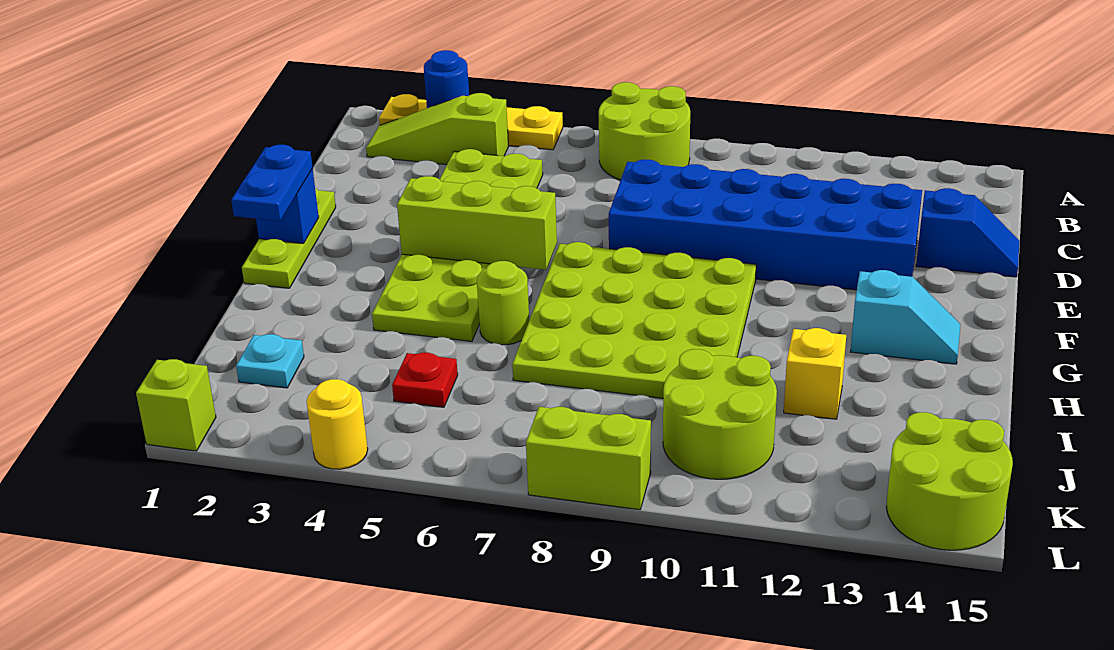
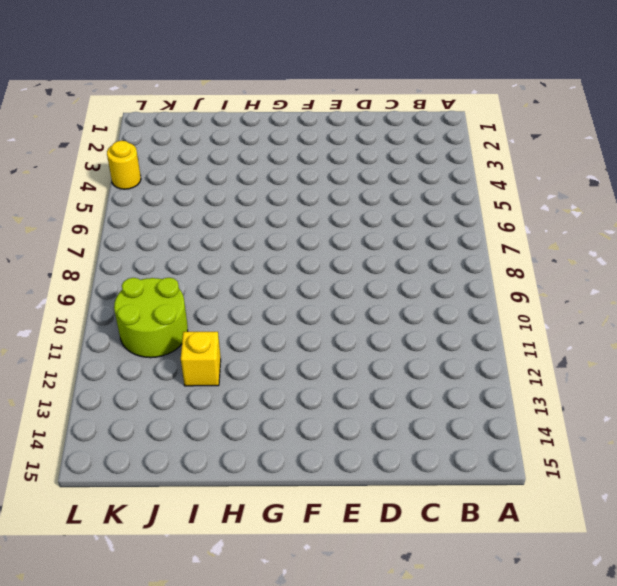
none -> yellow 1x4 plate [379,94,563,150]
none -> lime 2x2 round brick [599,82,690,180]
none -> lime 1x3 slope [366,93,508,165]

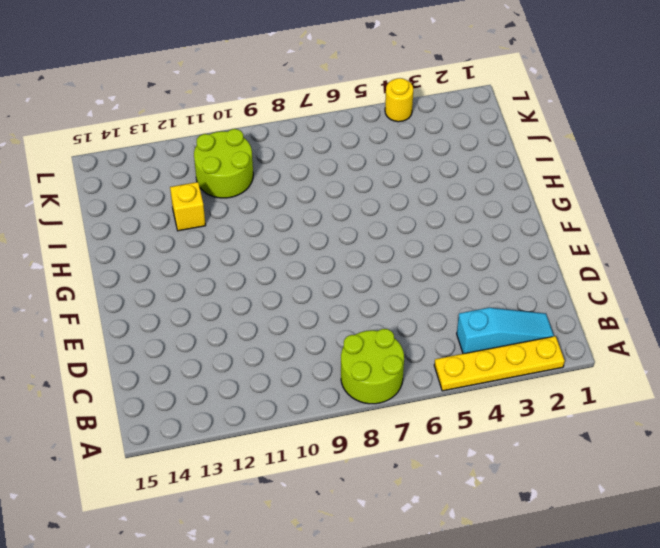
cyan 1x3 slope [457,308,554,354] -> lime 1x3 slope [366,93,508,165]
none -> lime 2x6 plate [372,149,543,341]
none -> blue 2x6 brick [609,160,922,290]
none -> blue 1x2 slope [916,188,1019,277]

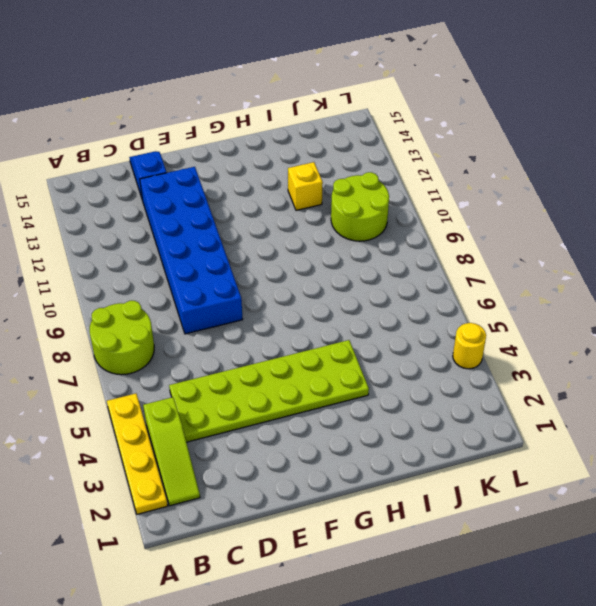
none -> lime 1x3 plate [242,188,336,288]
none -> lime 4x4 plate [512,242,756,398]
none -> cyan 1x2 slope [851,270,961,364]

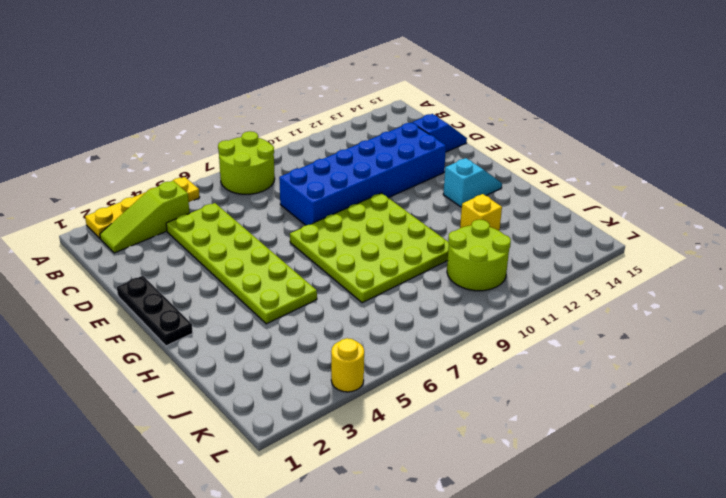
black 1x3 plate [117,276,193,346] -> lime 1x3 plate [242,188,336,288]
none -> lime 1x1 round brick [477,261,529,345]
none -> cyan 1x1 plate [236,334,304,388]
none -> red 1x1 plate [392,353,458,407]

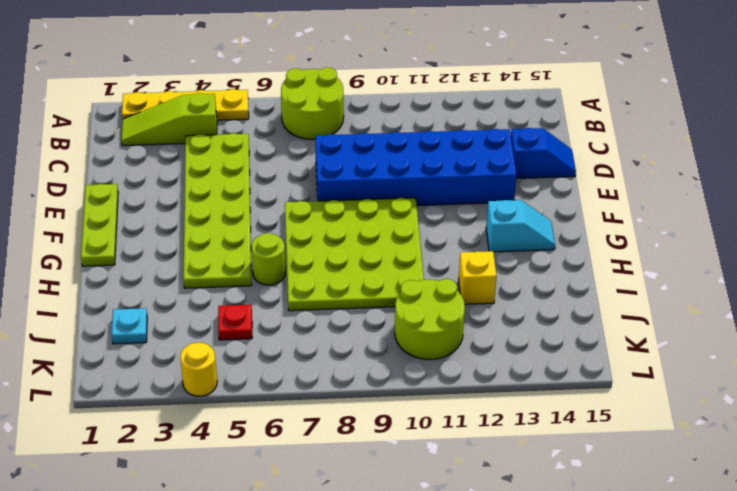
none -> lime 2x2 round brick [886,412,1013,550]
none -> lime 1x1 brick [136,359,216,451]
none -> lime 1x2 brick [526,407,651,510]

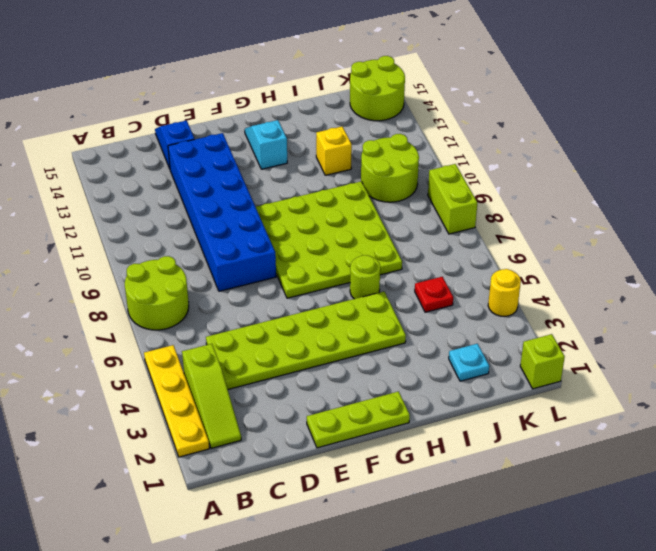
none -> blue 1x1 round brick [424,50,469,108]
none -> blue 1x1 brick [256,169,319,244]
none -> lime 1x3 brick [397,176,557,270]

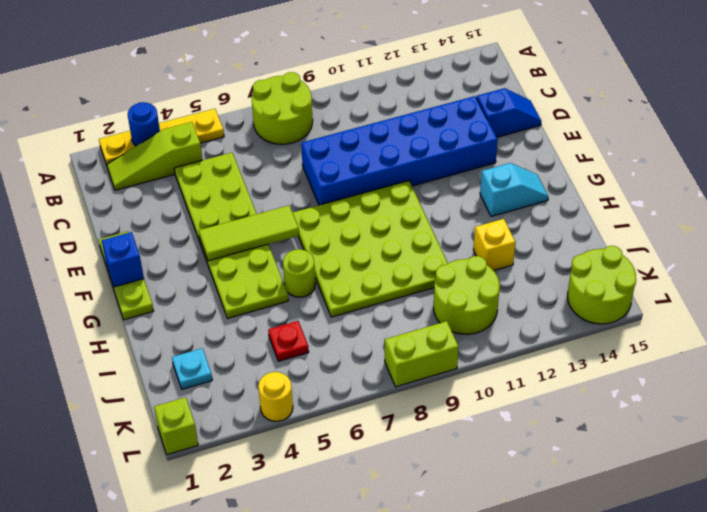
lime 1x3 tile [199,206,299,261] -> lime 1x3 brick [397,176,557,270]
none -> blue 1x2 plate [231,145,313,221]

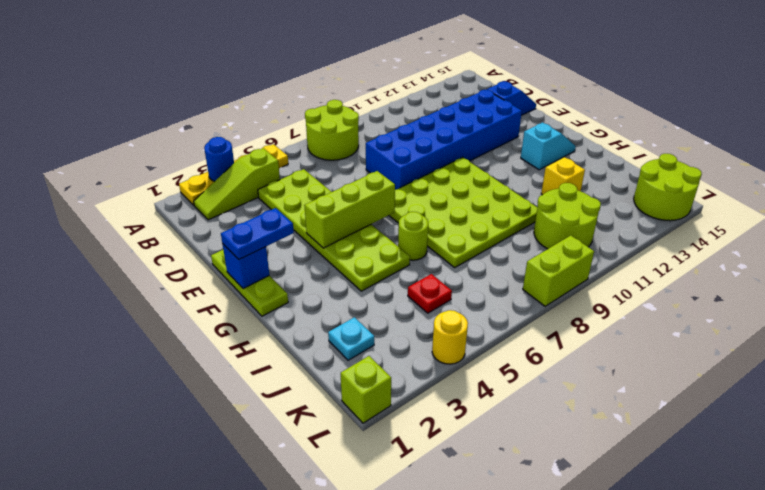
blue 1x2 plate [221,208,294,259] -> blue 1x2 plate turned to [231,145,313,221]

